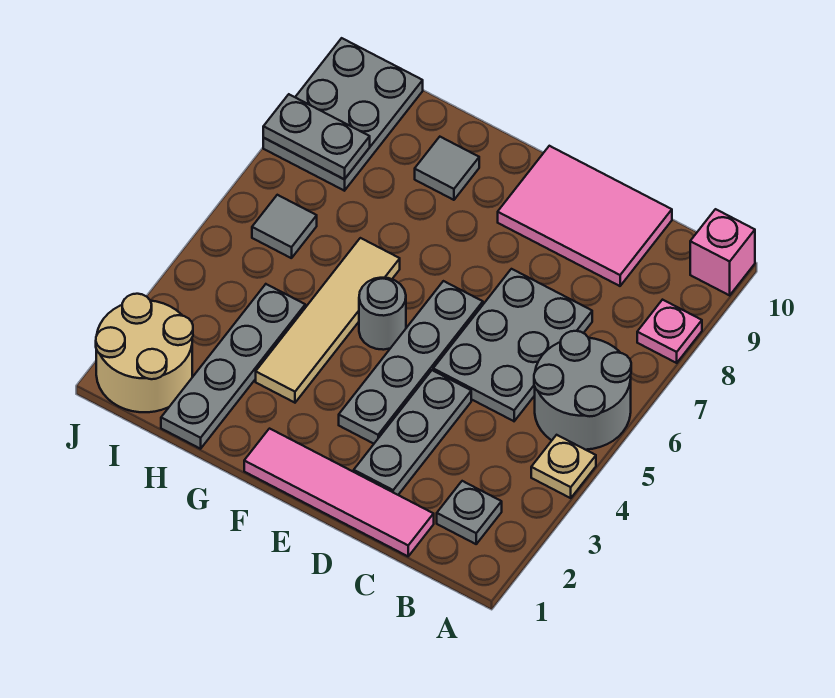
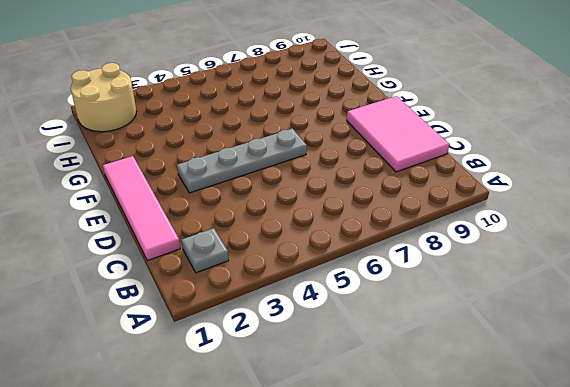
none -> tan 1x1 plate [531,435,596,498]
none -> grey 2x2 round brick [534,331,631,450]
none -> pink 1x1 plate [637,300,702,363]

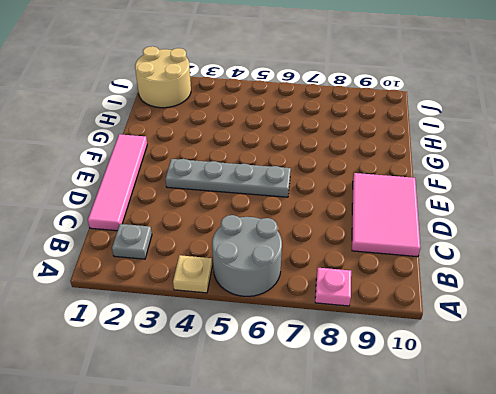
none -> pink 1x1 brick [690,209,755,295]
none -> grey 2x3 plate [433,269,592,421]
none -> grey 1x3 plate [354,370,471,495]

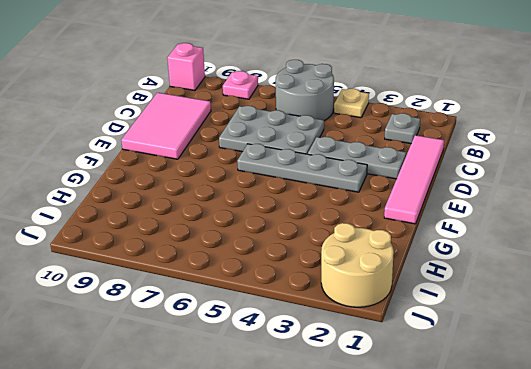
none -> grey 1x1 round brick [359,278,406,350]
none -> tan 1x4 tile [256,238,400,403]
none -> grey 1x1 tile [415,137,479,200]

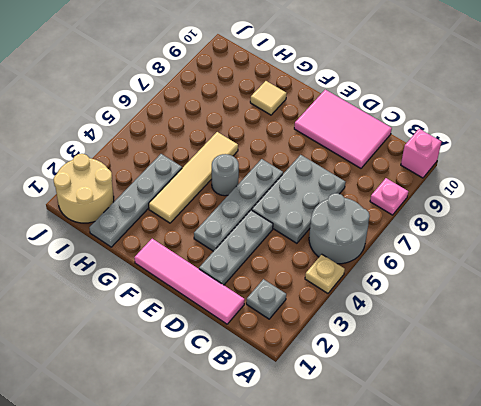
tan 1x1 tile [250,81,287,115] -> grey 1x1 tile [415,137,479,200]
none -> grey 1x1 tile [252,195,317,258]
none -> grey 2x3 plate [263,38,423,191]
none -> grey 1x2 plate [263,94,370,179]

